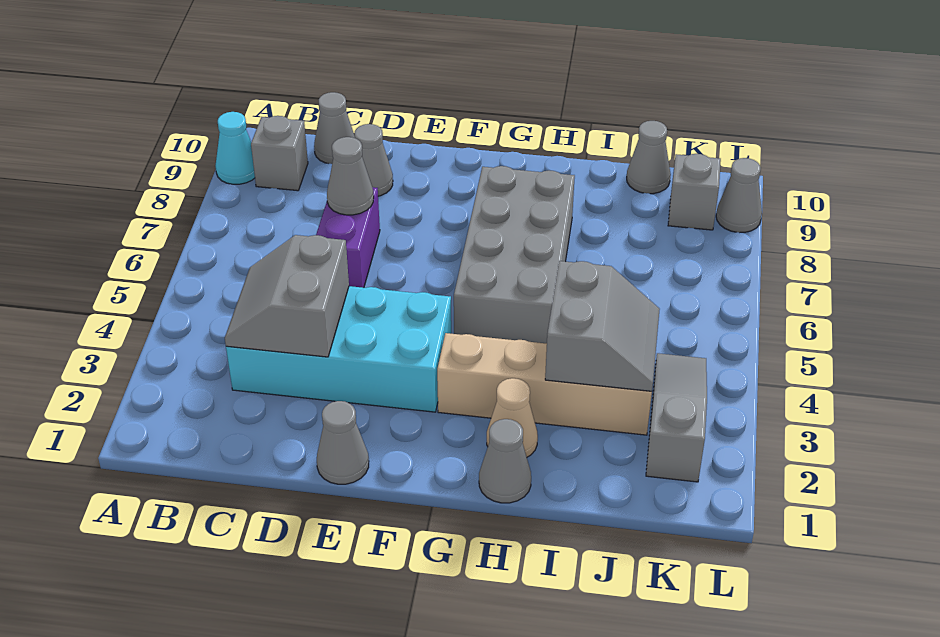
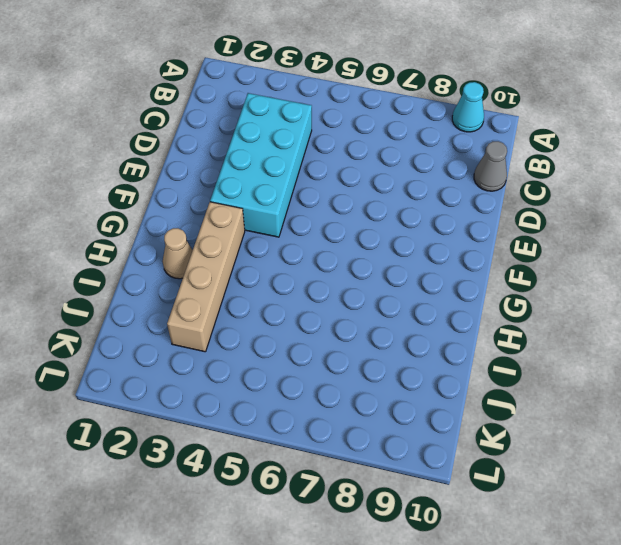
none -> grey 1x1 brick [251,116,308,191]
none -> purple 1x2 brick [316,187,380,288]
none -> grey 1x1 cone [355,124,393,196]

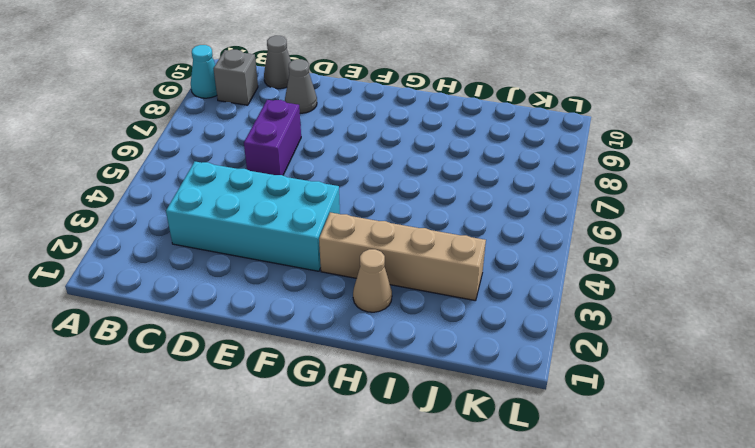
none -> grey 1x1 cone [317,401,369,484]
none -> grey 2x4 brick [454,166,575,343]
none -> grey 1x1 cone [479,419,531,503]

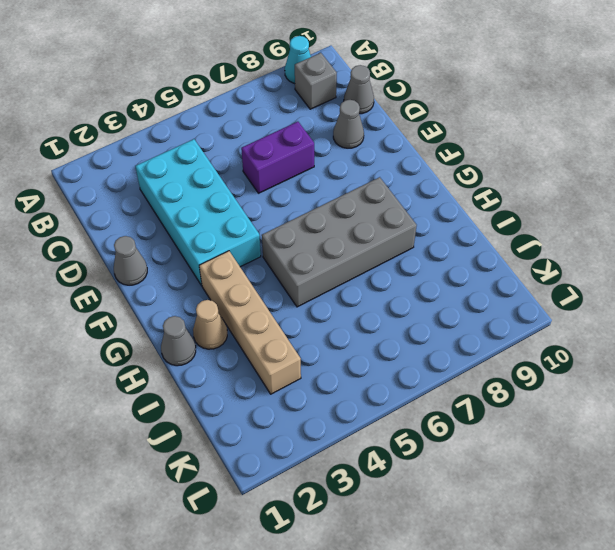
none -> grey 1x1 cone [627,121,671,194]
none -> grey 1x3 slope [646,353,707,482]
none -> grey 1x1 brick [668,154,721,230]

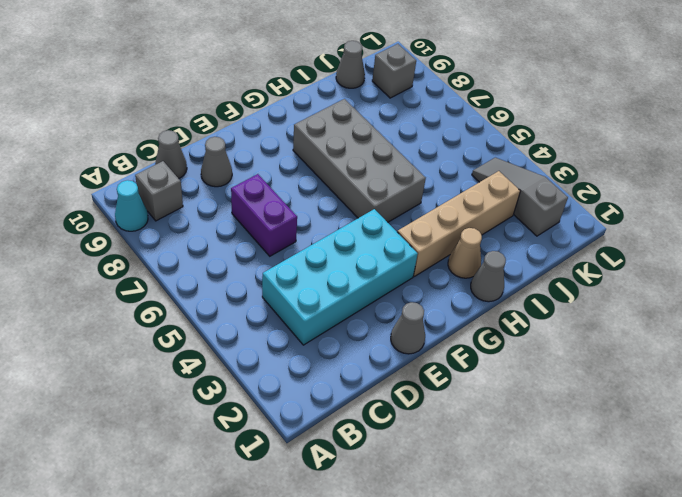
none -> grey 1x1 cone [716,158,762,233]
none -> grey 2x2 slope [225,235,349,357]
none -> grey 1x1 cone [327,137,374,215]

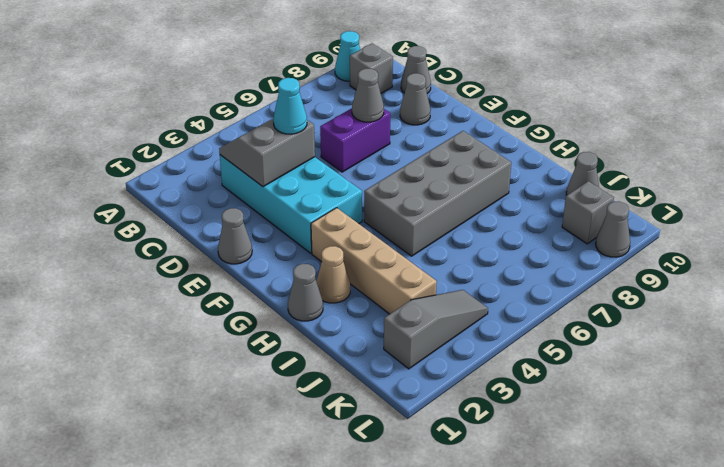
cyan 1x1 cone [273,78,307,134] -> none
none -> grey 2x2 slope [545,261,660,391]

